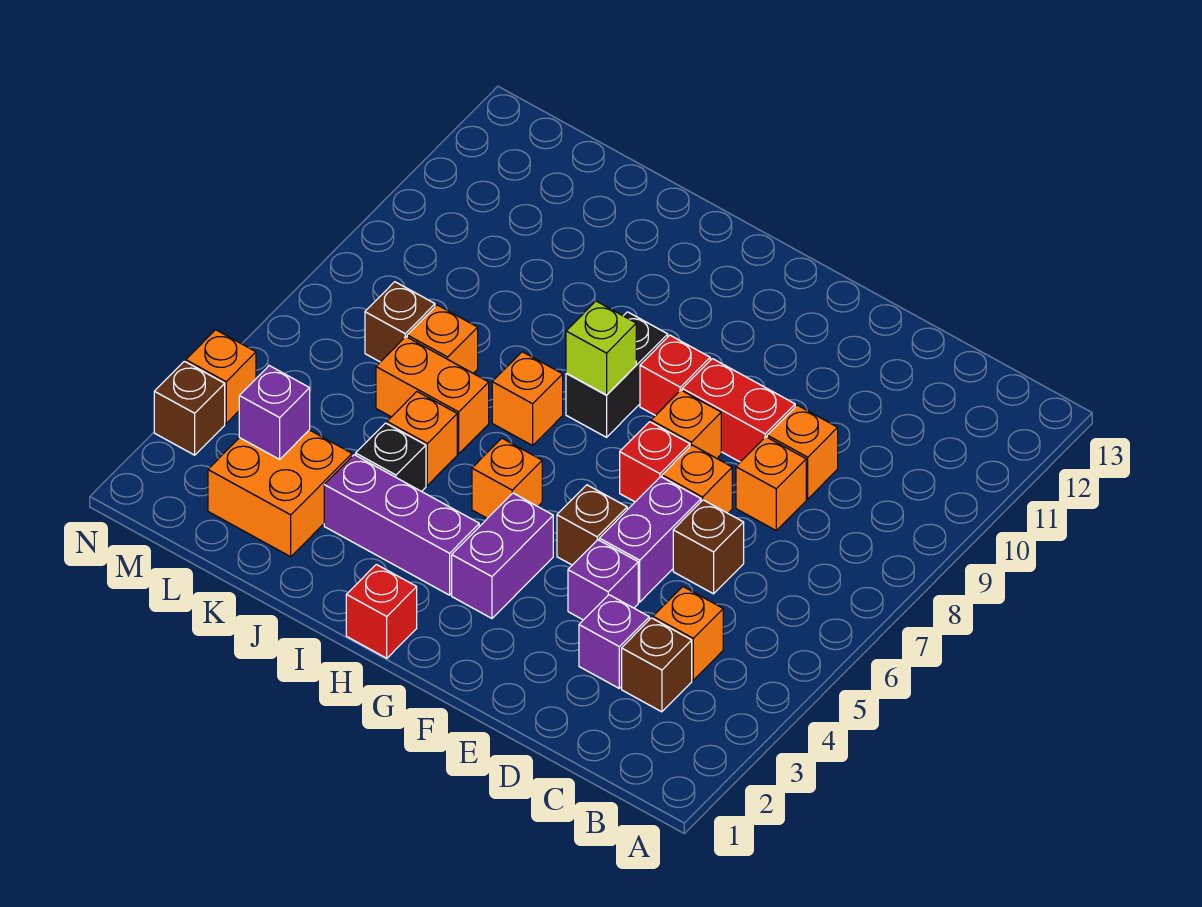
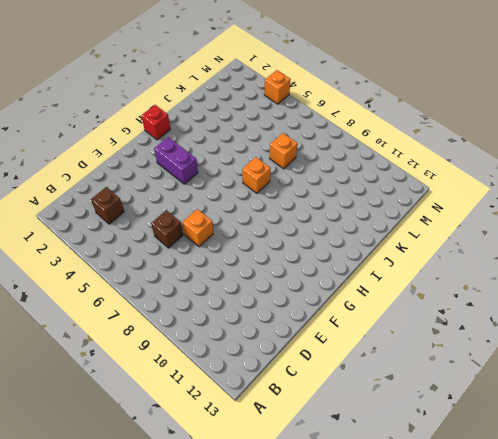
none -> orange 1x1 brick [653,587,723,680]
none -> purple 1x1 brick [579,595,649,688]
none -> orange 1x1 brick [736,437,806,530]
none -> orange 1x1 brick [767,405,838,499]

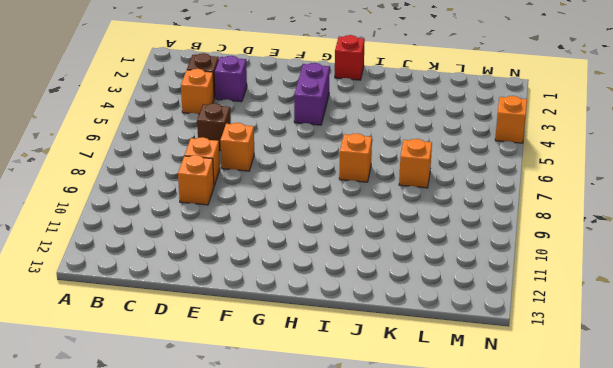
none -> purple 1x1 brick [568,540,638,620]
none -> purple 1x2 brick [599,477,701,602]
none -> red 1x2 brick [682,359,795,462]
none -> brown 1x1 brick [557,485,627,565]

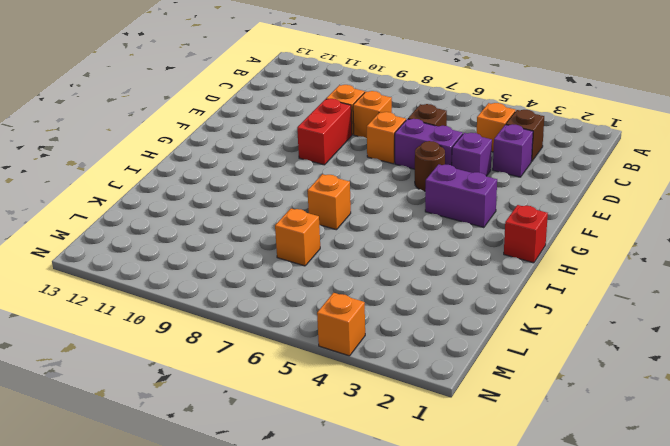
brown 1x1 round brick [415,141,445,191] -> brown 1x1 brick [557,485,627,565]
none -> red 1x1 brick [620,422,690,502]
none -> orange 1x1 brick [651,390,721,458]
none -> red 1x1 brick [640,335,710,416]
none -> purple 1x3 brick [324,455,479,595]

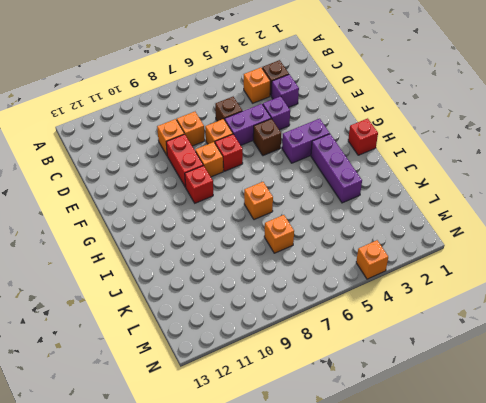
none -> orange 1x1 brick [472,438,542,518]
none -> black 1x2 brick [566,312,668,437]
none -> black 1x1 brick [356,423,426,492]
none -> orange 1x1 brick [387,392,457,485]

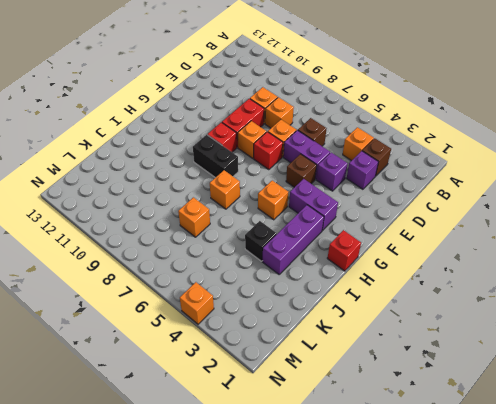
none -> orange 1x1 brick [387,392,457,485]
none -> orange 1x2 brick [376,337,489,454]
none -> orange 2x2 brick [208,430,352,557]
none -> brown 1x1 brick [365,282,435,362]

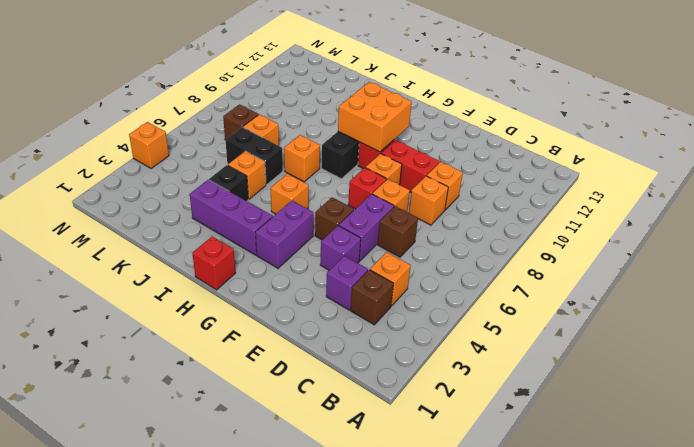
orange 2x2 brick [338,82,412,152] -> orange 2x2 brick moved to [208,430,352,557]
black 1x2 brick [226,127,283,185] -> orange 1x2 brick [376,337,489,454]
none -> brown 1x1 brick [154,361,225,455]
none -> lime 1x1 brick [566,301,636,395]
none -> purple 1x1 brick [239,366,310,459]

